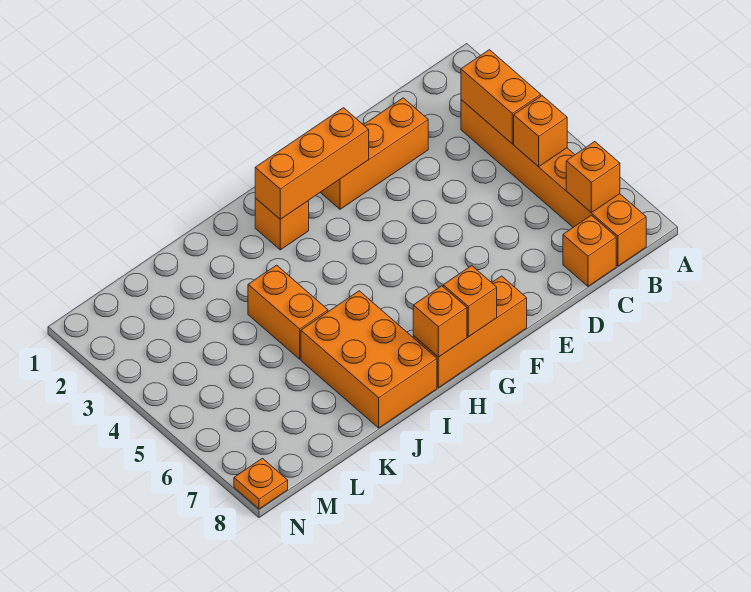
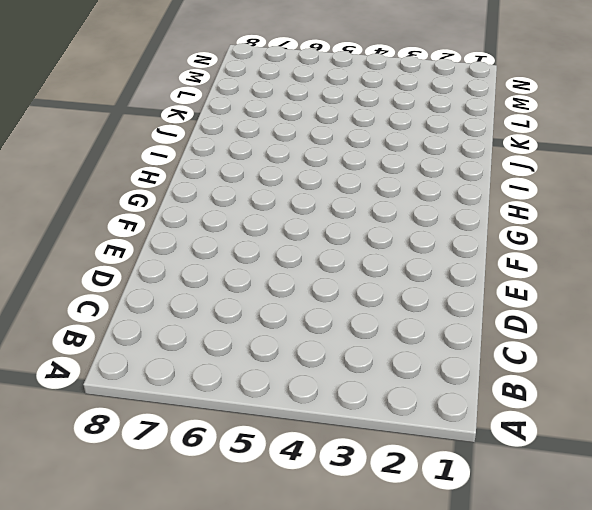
none -> orange 1x6 brick [461,100,646,266]
none -> orange 1x1 brick [563,215,616,286]
none -> orange 1x3 brick [320,98,428,209]

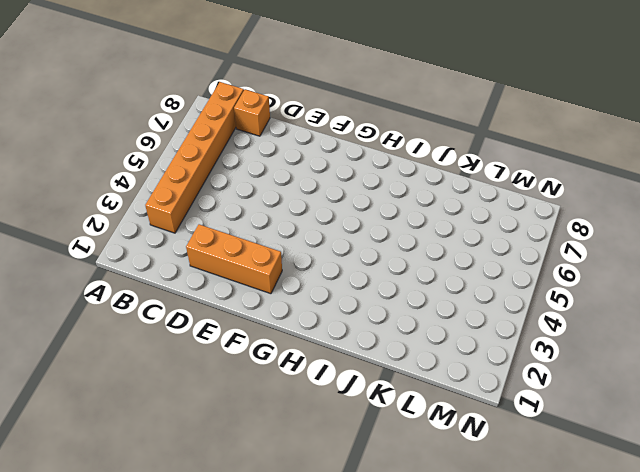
none -> orange 1x3 brick [413,276,527,388]
none -> orange 1x1 brick [255,198,309,250]
none -> orange 2x3 brick [301,291,437,428]

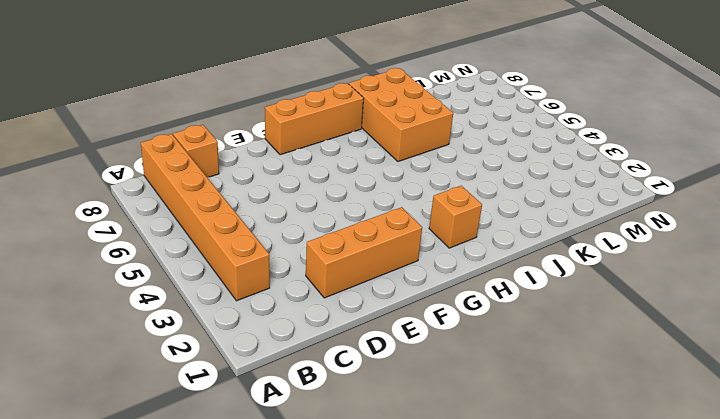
none -> orange 1x2 brick [248,265,328,359]
none -> orange 1x1 plate [234,458,288,509]
none -> orange 1x2 brick [461,50,541,144]

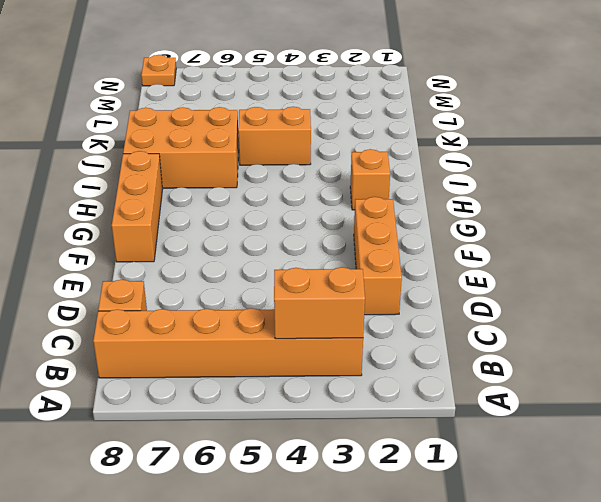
none -> orange 1x1 brick [514,96,567,167]
none -> orange 1x1 brick [566,142,620,213]
none -> orange 1x3 brick [255,108,369,219]

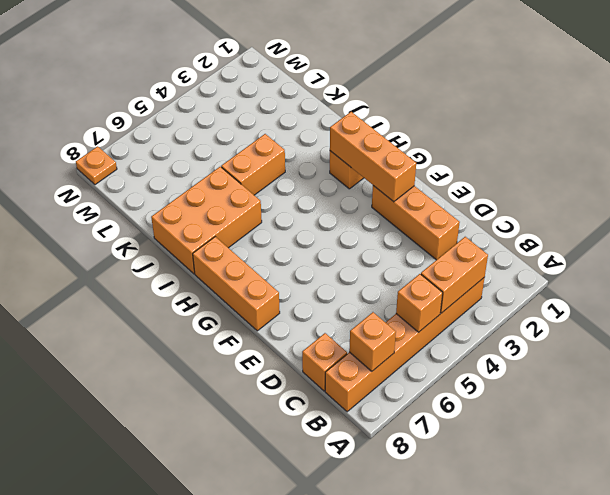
none -> orange 1x1 brick [443,266,497,337]
none -> orange 1x1 brick [413,286,467,357]

